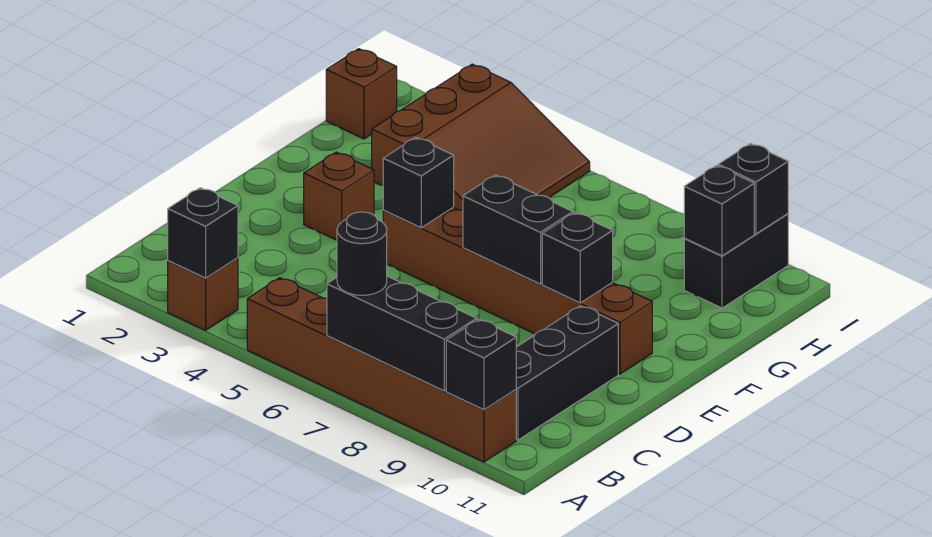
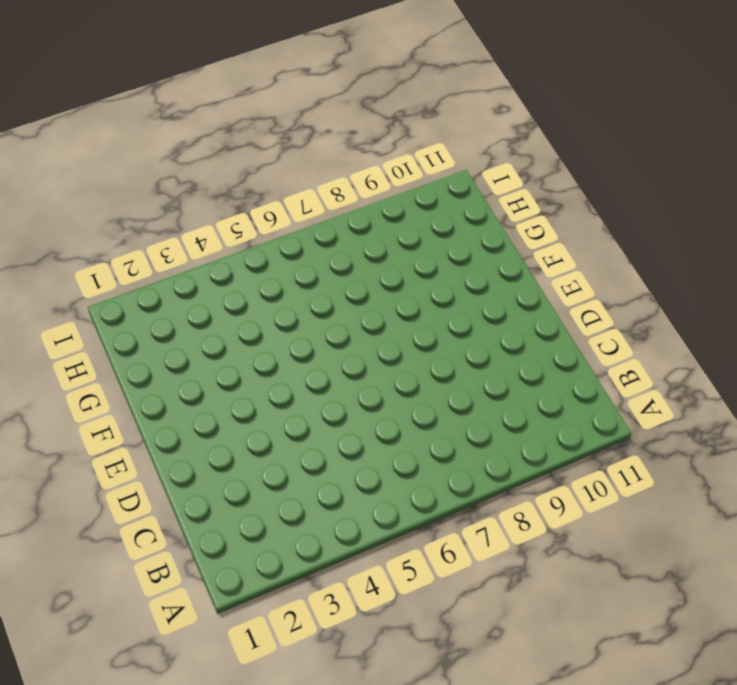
none -> brown 1x1 brick [168,258,238,330]
none -> brown 1x6 brick [247,278,516,462]
none -> black 1x3 brick [516,306,618,440]

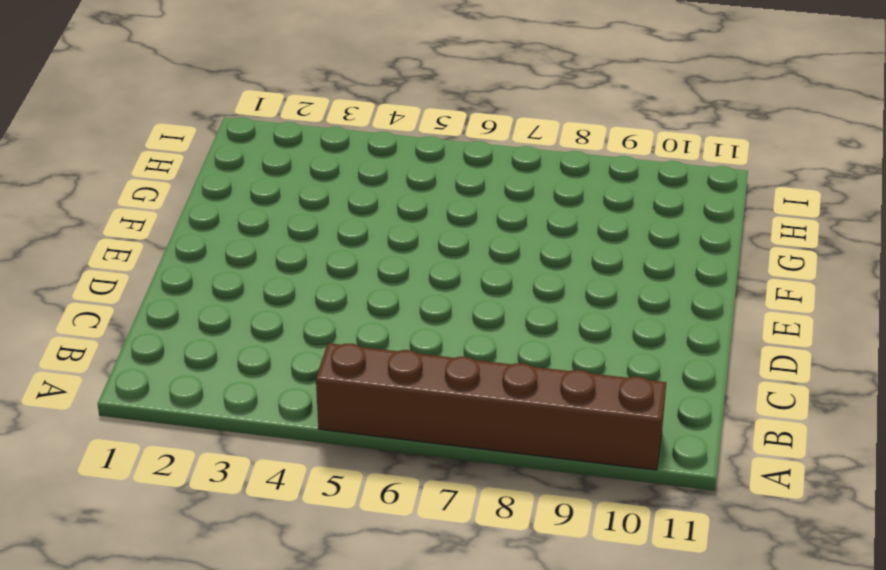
none -> brown 1x1 brick [168,258,238,330]
none -> black 1x3 brick [516,306,618,440]
none -> brown 1x1 brick [304,152,374,240]

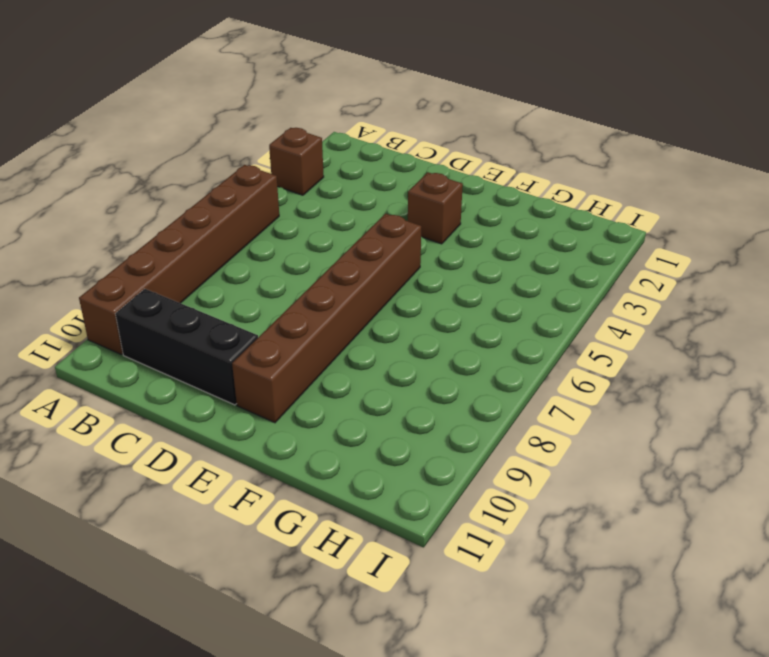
none -> brown 3x3 slope [372,64,590,210]
none -> brown 1x1 brick [326,49,397,139]
none -> black 1x2 brick [684,214,788,308]

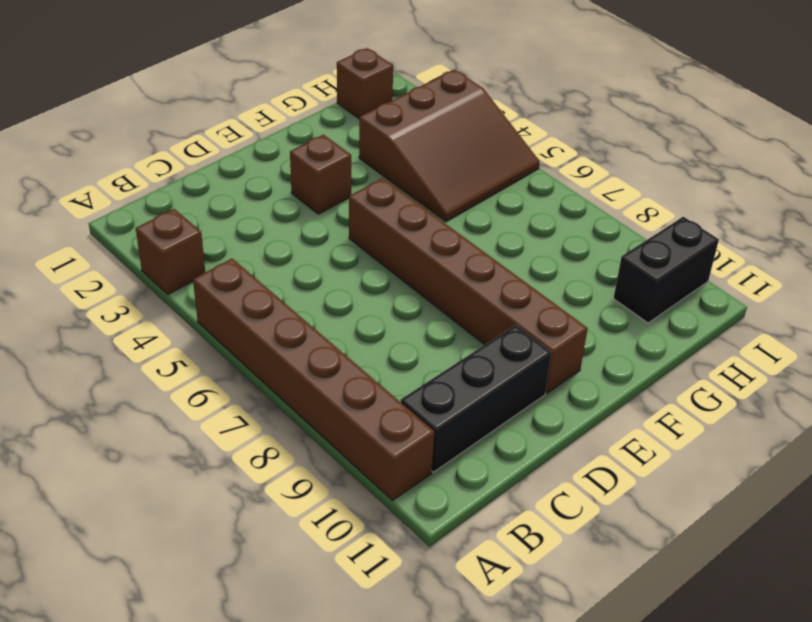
none -> black 1x1 brick [168,188,238,278]
none -> black 1x3 brick [327,276,477,391]
none -> black 1x1 brick [446,319,516,410]

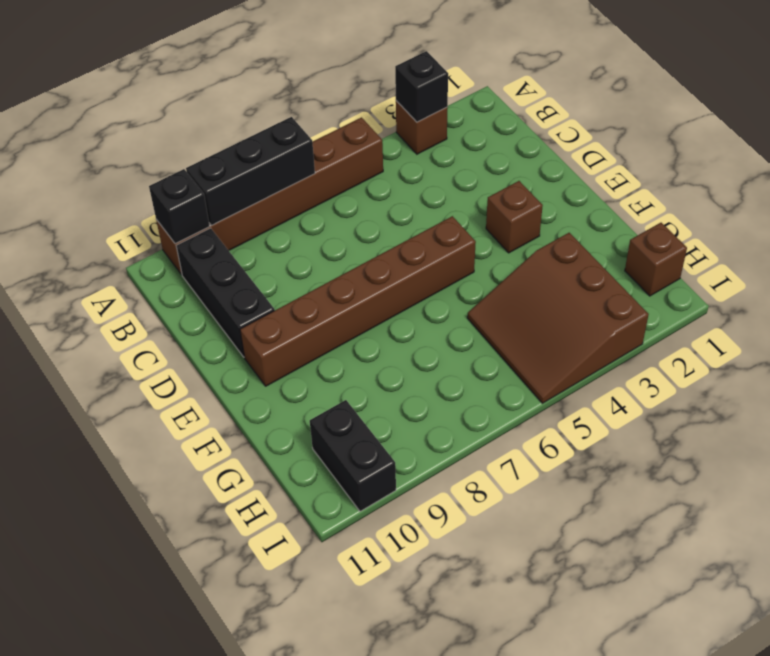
none -> black 1x1 brick [383,137,454,228]
none -> black 1x2 brick [463,175,573,284]
none -> black 1x1 brick [542,213,613,303]

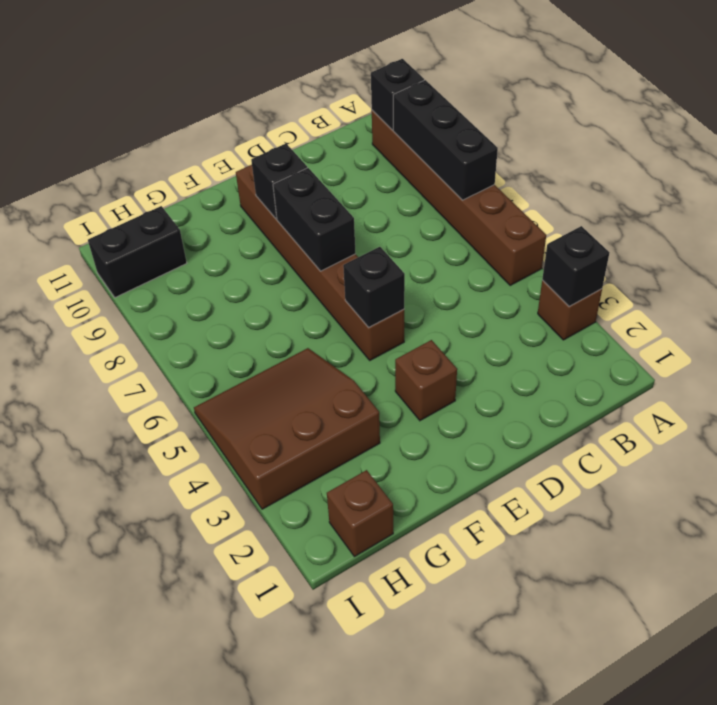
none -> black 1x3 brick [516,306,618,440]
none -> black 1x1 brick [684,165,754,256]
none -> black 1x1 brick [718,143,788,234]

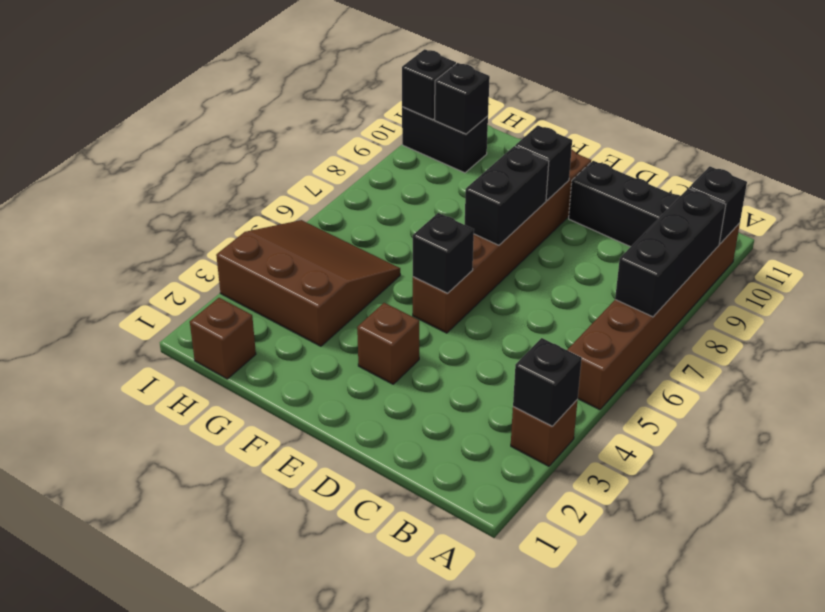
none -> black 1x1 round brick [337,212,387,295]

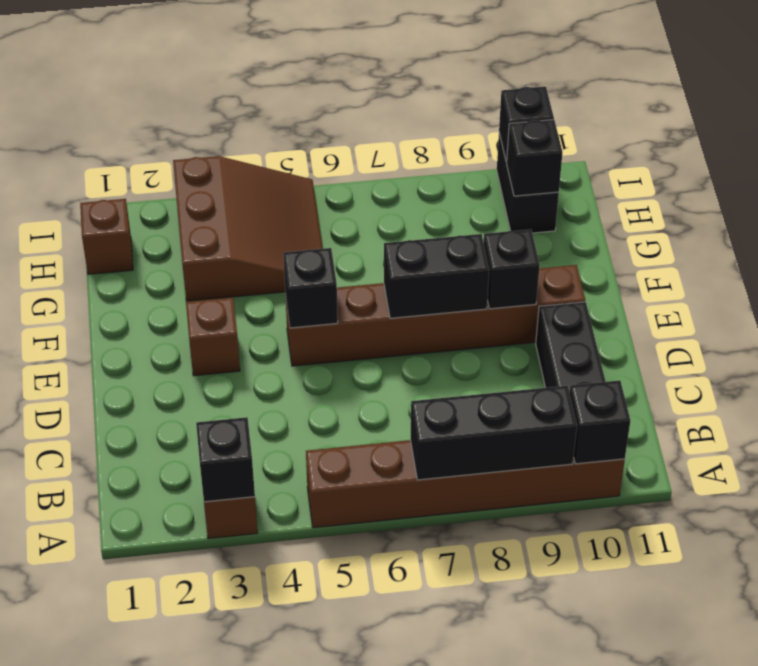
none -> black 1x1 round brick [337,212,387,295]

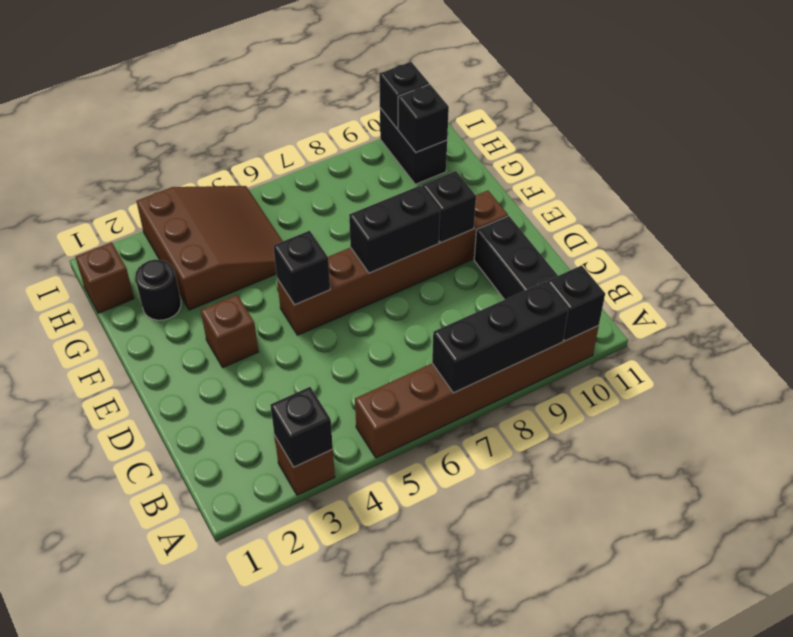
black 1x1 round brick [135,259,181,320] -> black 1x1 round brick moved to [337,212,387,295]

